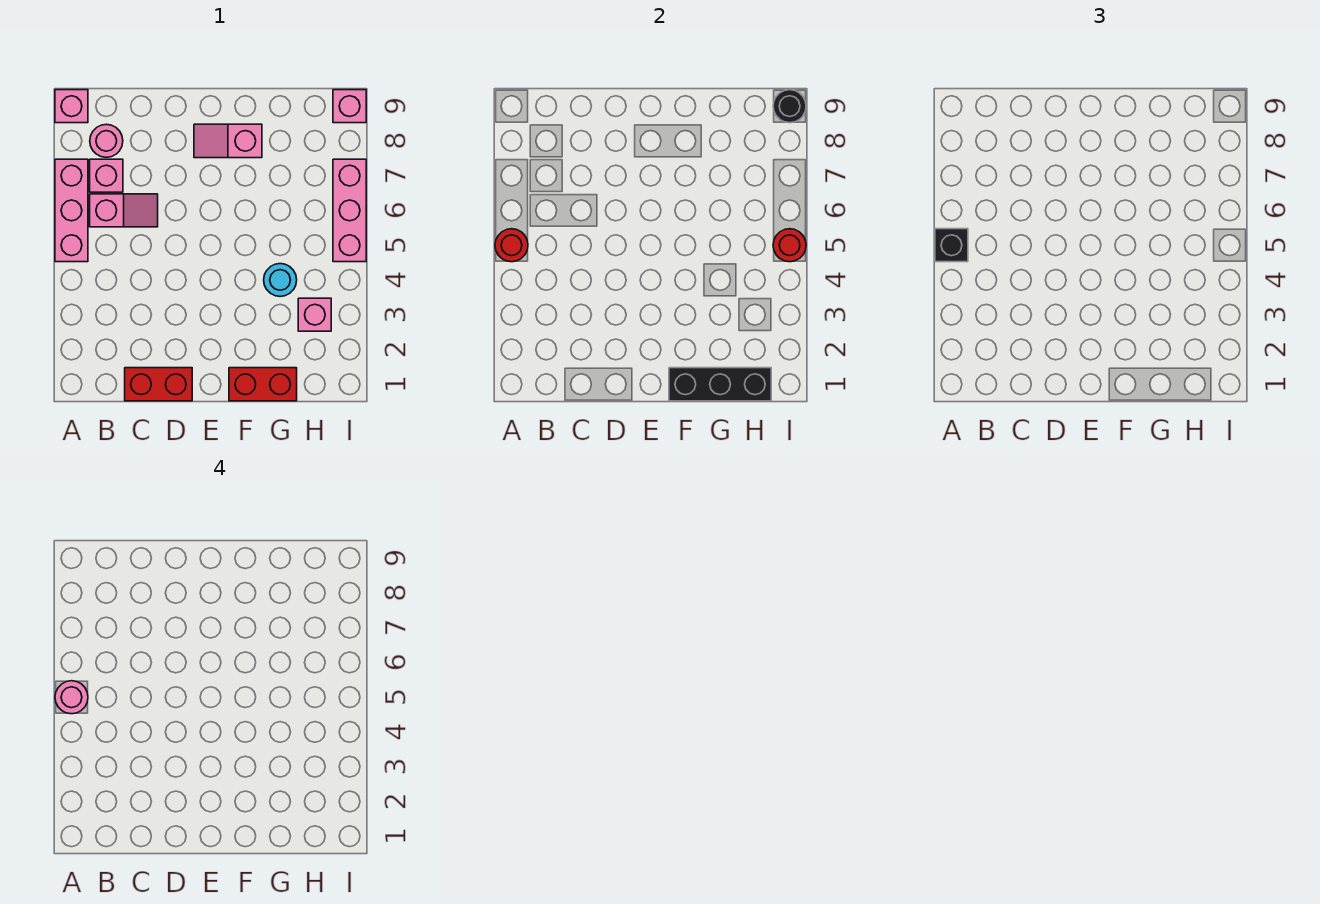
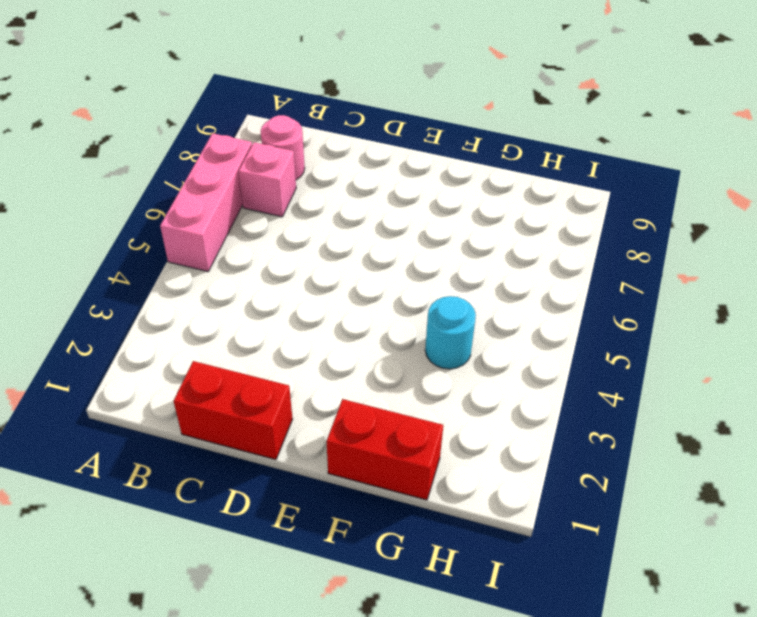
none -> pink 1x1 brick [55,90,88,123]
none -> pink 1x2 slope [90,194,158,227]
none -> pink 1x2 slope [194,124,262,158]

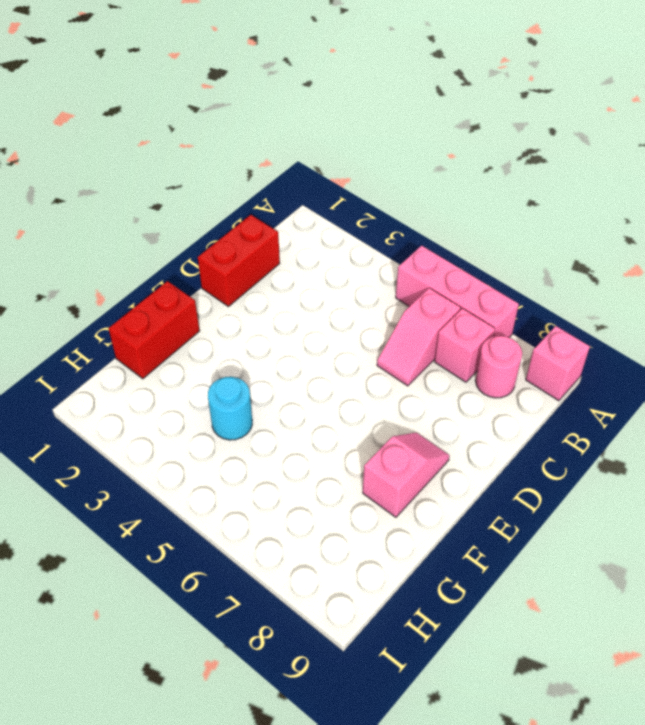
none -> pink 1x1 brick [298,298,331,331]
none -> pink 1x3 brick [333,159,366,262]
none -> pink 1x1 brick [333,90,366,123]

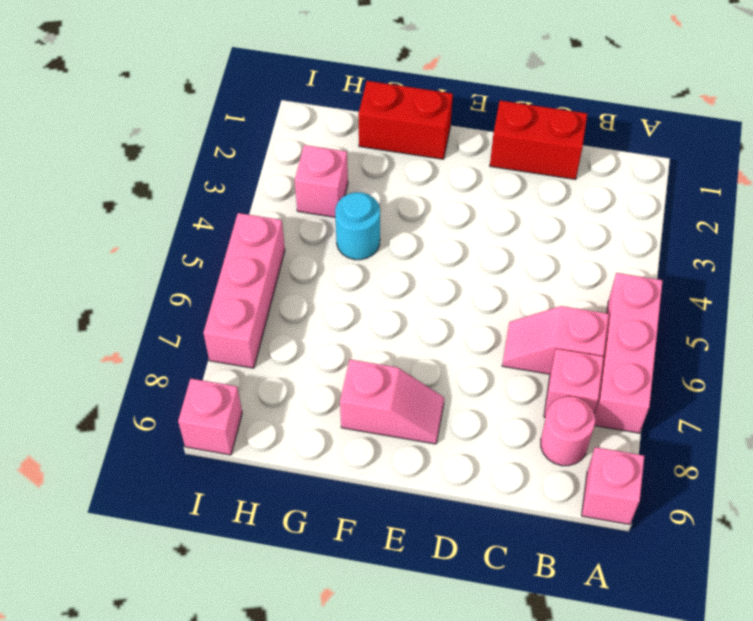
none -> red 1x1 round brick [495,229,528,262]
none -> black 1x3 brick [669,368,771,401]
none -> red 1x1 round brick [773,229,806,262]

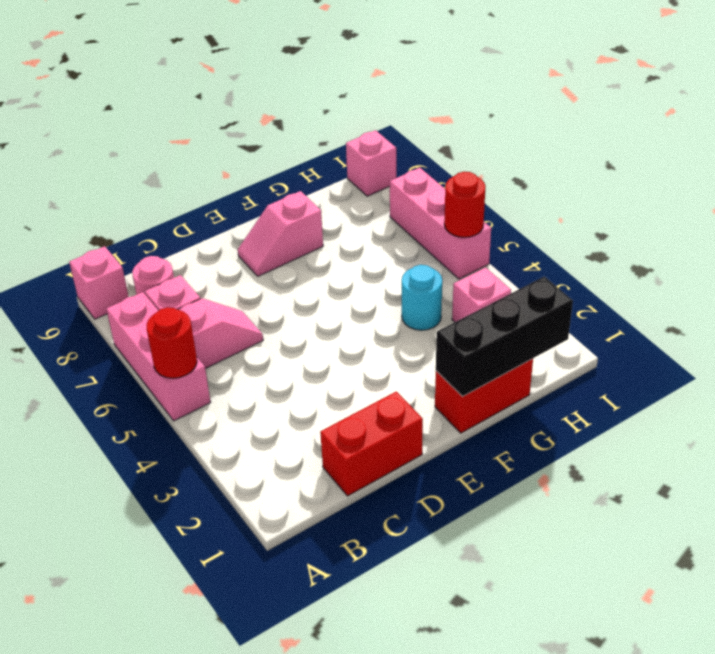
none -> black 1x1 round brick [773,90,806,123]
none -> black 1x1 brick [935,229,968,262]
none -> pink 1x1 round brick [55,681,88,714]

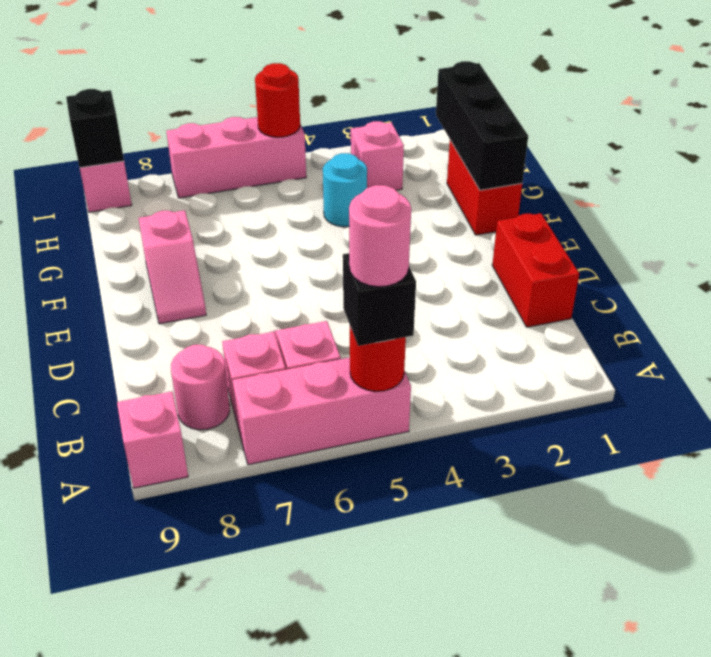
black 1x1 brick [66,89,124,168] -> black 1x1 round brick [773,90,806,123]

